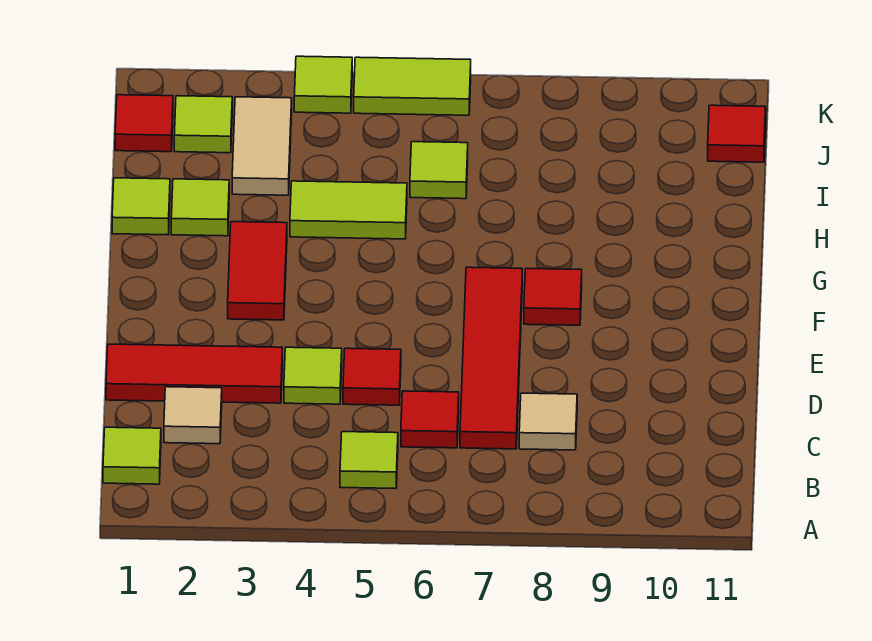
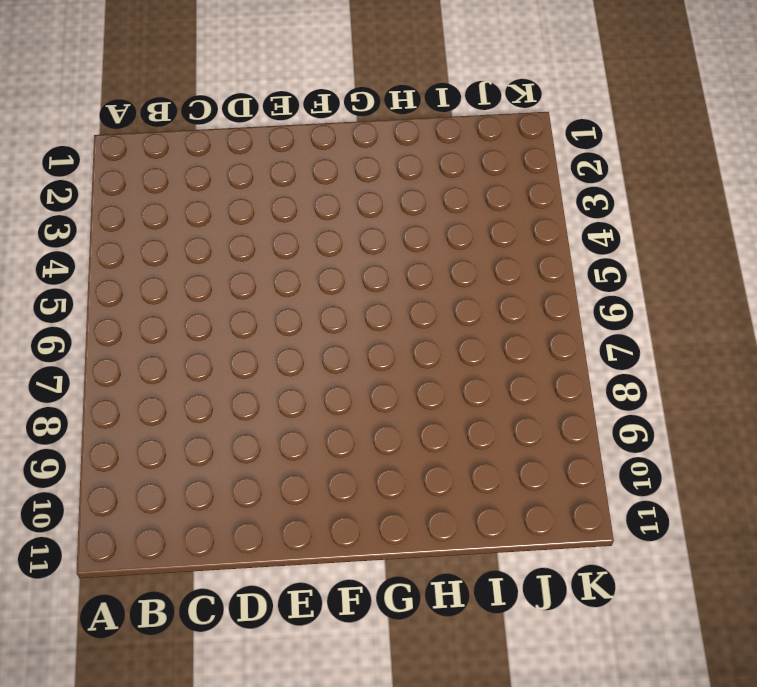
none -> lime 1x1 tile [103,427,161,484]
none -> lime 1x1 tile [340,432,398,489]
none -> tan 1x1 tile [164,387,222,444]

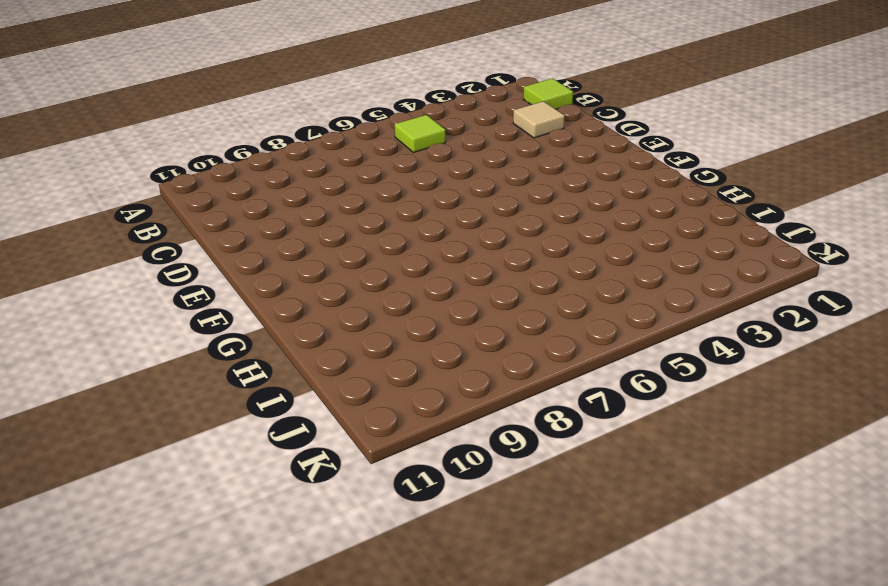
none -> red 1x1 tile [401,391,459,448]
none -> red 1x4 tile [460,267,522,449]
none -> tan 1x1 tile [519,393,577,450]

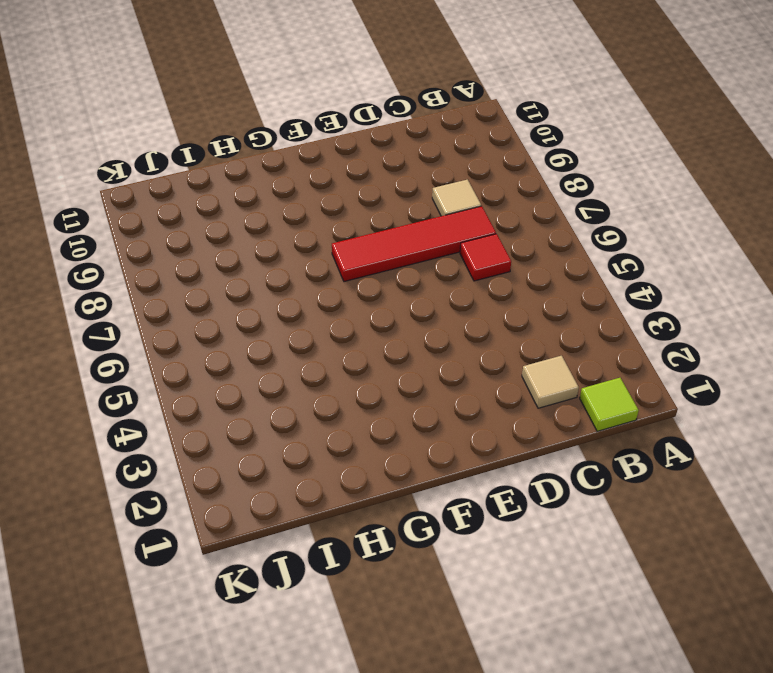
none -> lime 1x1 tile [340,432,398,489]
none -> red 1x3 tile [106,344,282,403]
none -> lime 1x1 tile [284,347,342,404]

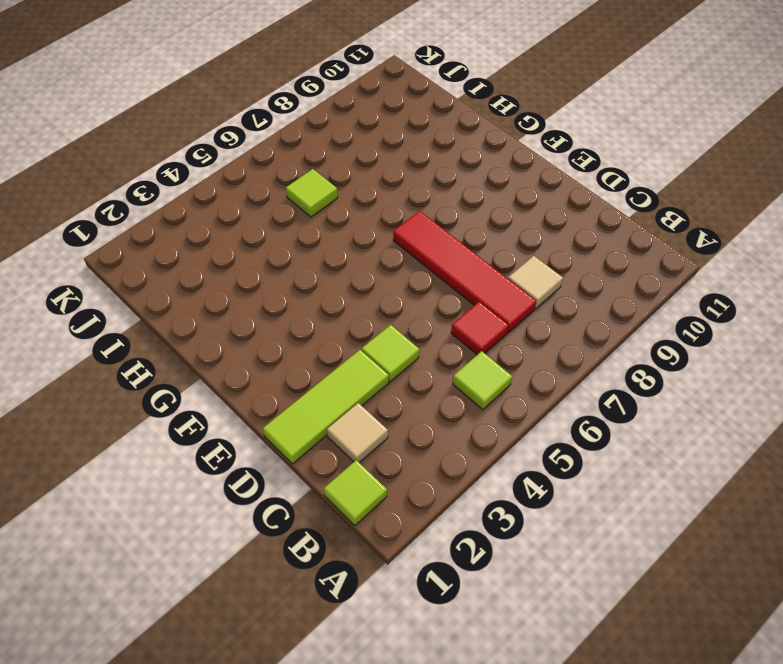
lime 1x3 tile [263,350,389,464] -> red 1x3 tile [106,344,282,403]
none -> red 1x1 tile [343,348,401,405]
none -> red 1x2 tile [228,222,287,320]
none -> red 1x1 tile [524,268,582,325]

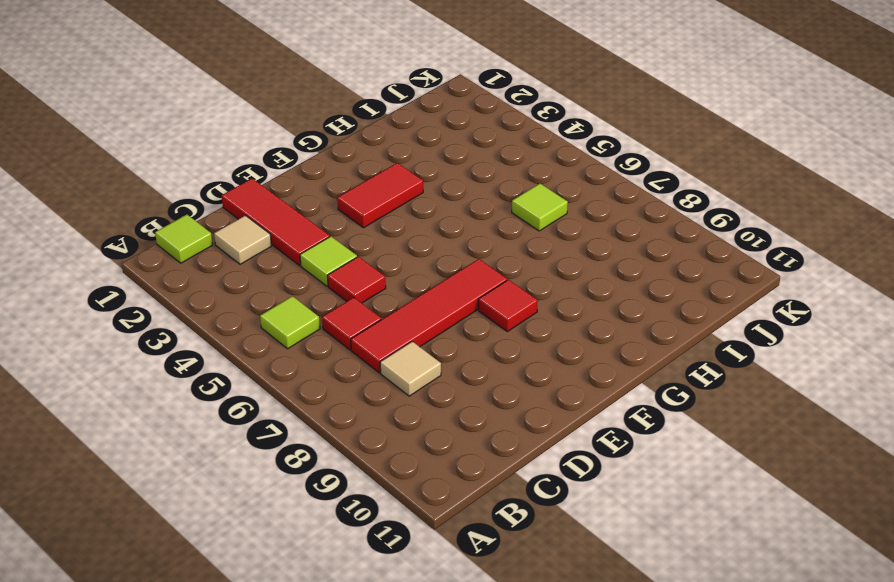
none -> lime 1x1 tile [112,178,170,235]
none -> lime 1x1 tile [171,179,229,236]
none -> lime 1x2 tile [290,181,407,239]

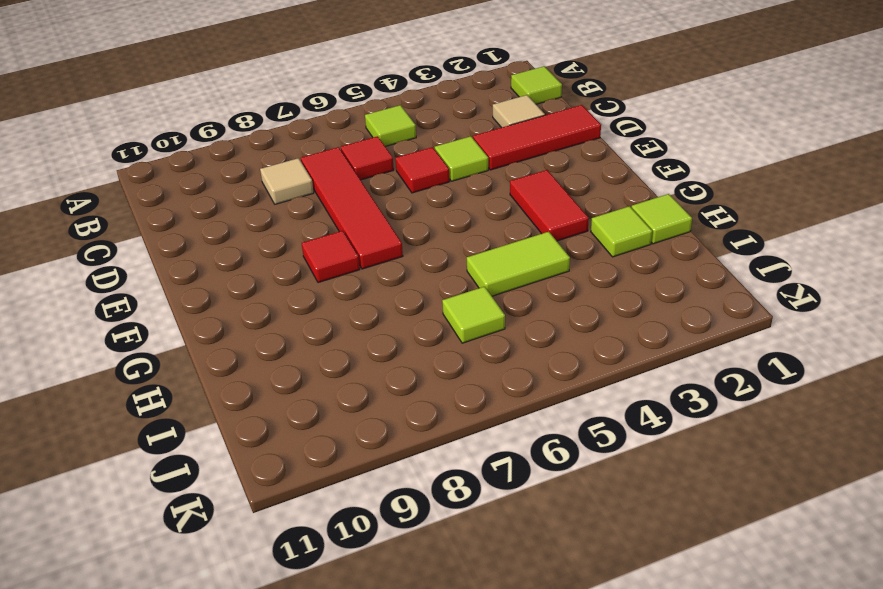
none -> tan 1x2 tile [232,97,292,195]
none -> red 1x1 tile [115,95,173,152]
none -> lime 1x1 tile [174,96,232,153]

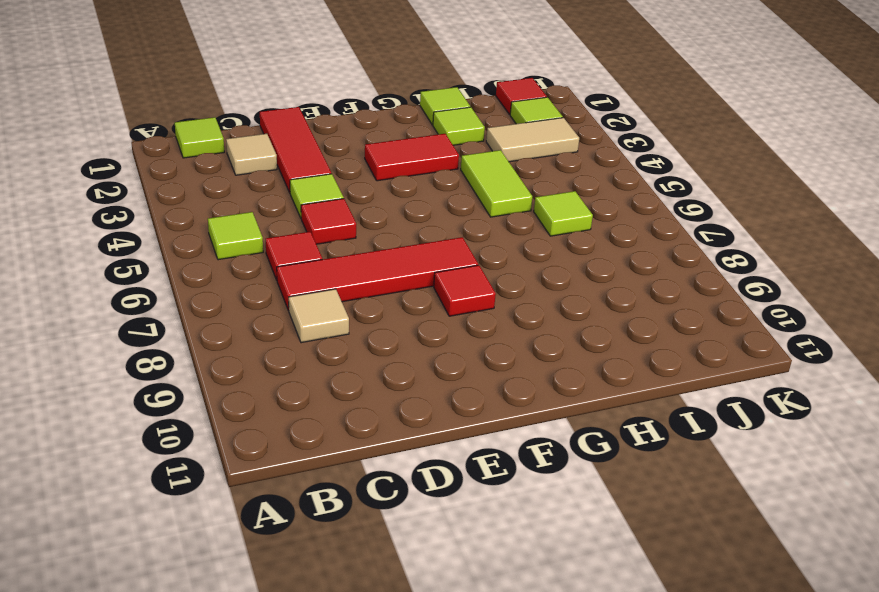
none -> red 1x1 tile [708,105,766,162]
none -> lime 1x1 tile [294,56,352,113]
none -> lime 1x2 tile [354,57,471,115]

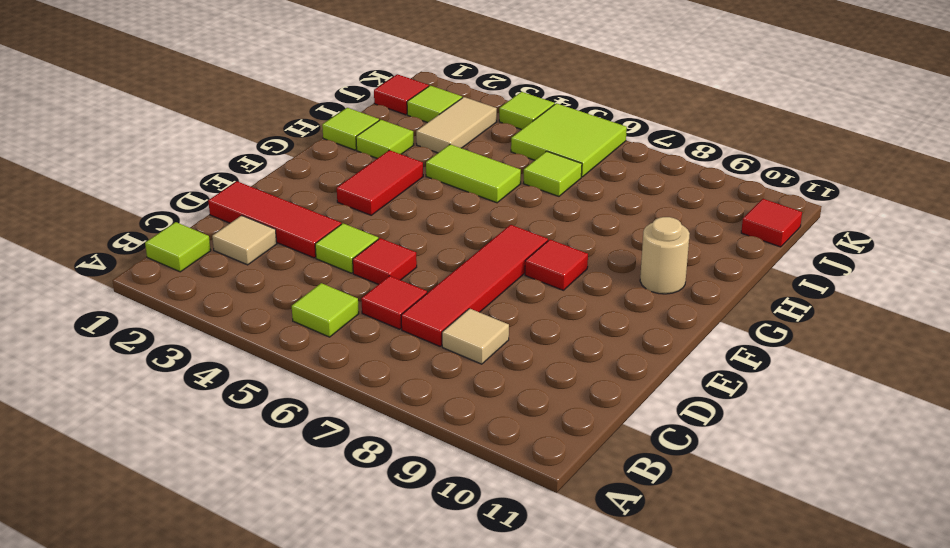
tan 1x1 round brick [640,217,690,294] -> none
lime 2x2 tile [511,103,627,177] -> lime 1x2 tile [354,57,471,115]

